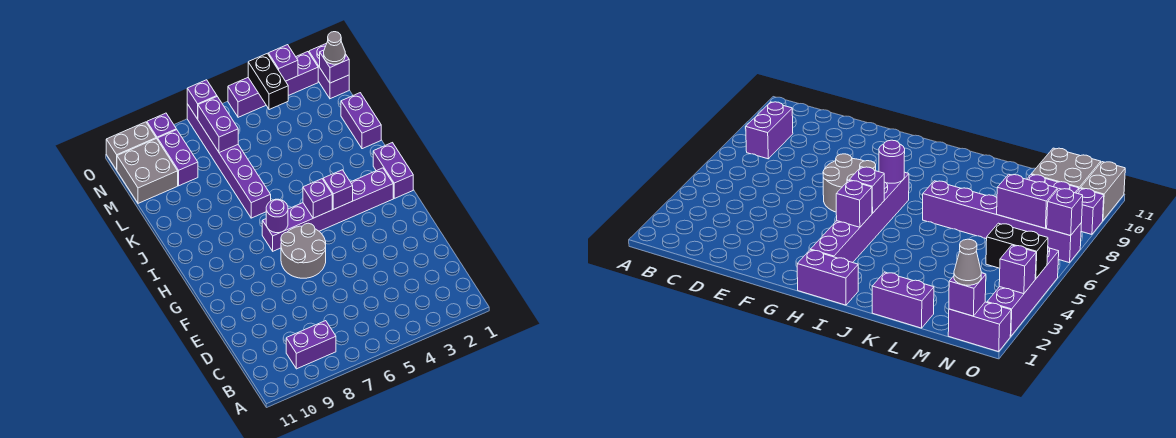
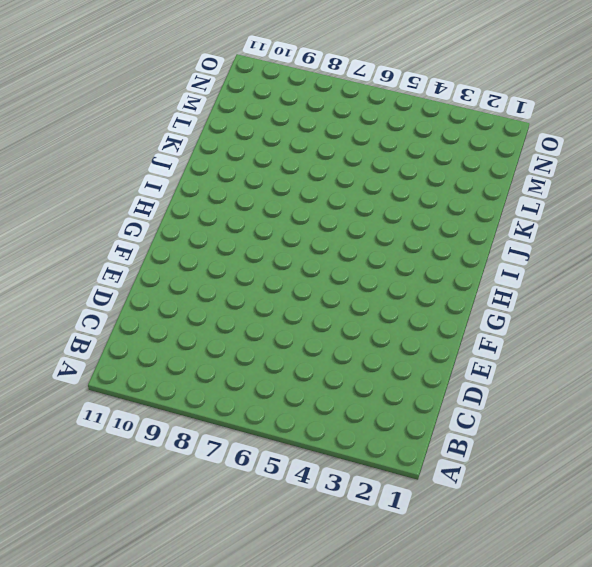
none -> purple 1x2 brick [286,321,336,369]
none -> grey 2x2 round brick [281,223,326,278]
none -> purple 1x2 brick [373,143,413,198]

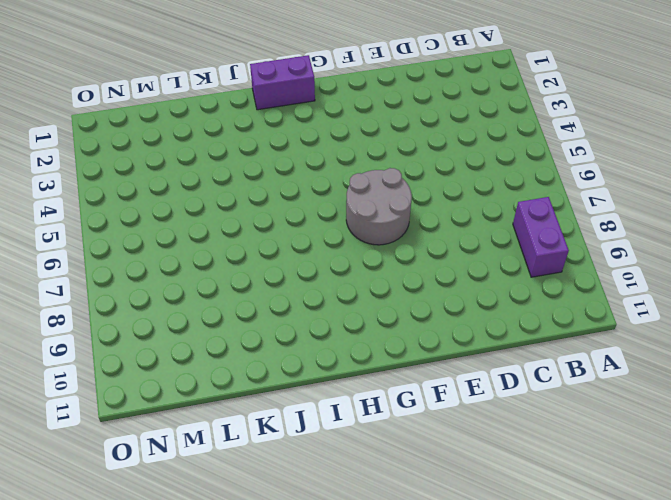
none -> purple 1x6 brick [262,168,393,251]
none -> purple 1x6 brick [187,104,271,218]
none -> purple 1x2 brick [341,93,381,149]

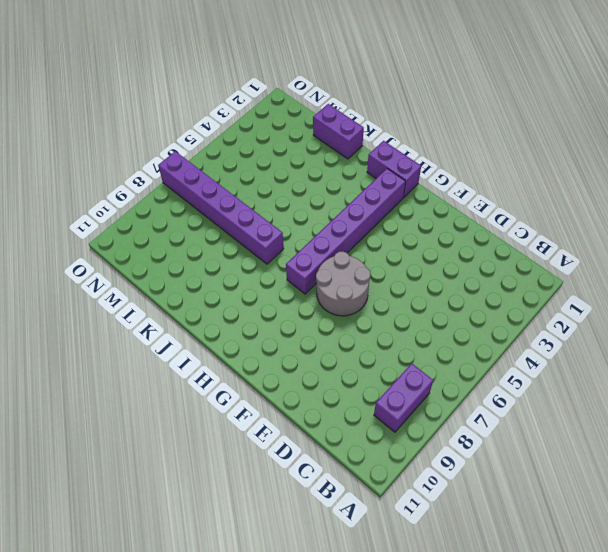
none -> purple 1x2 brick [158,130,198,186]
none -> grey 2x2 brick [117,139,178,203]
none -> purple 1x2 brick [309,43,349,99]

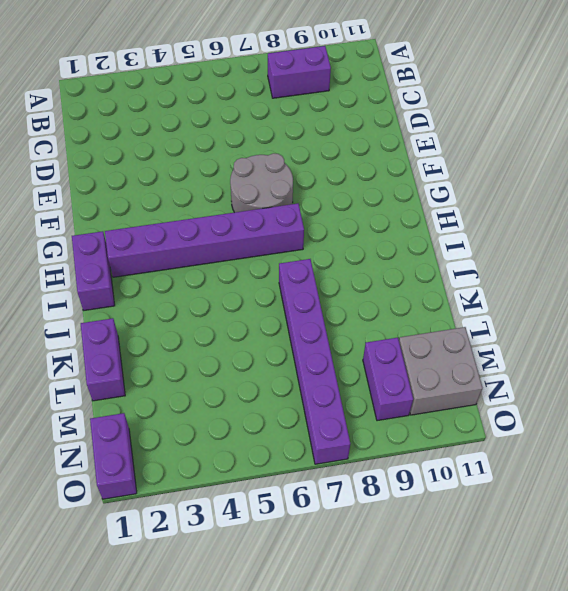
none -> purple 1x4 brick [228,52,318,117]
none -> purple 1x1 brick [147,113,176,140]
none -> grey 1x2 brick [106,122,156,170]

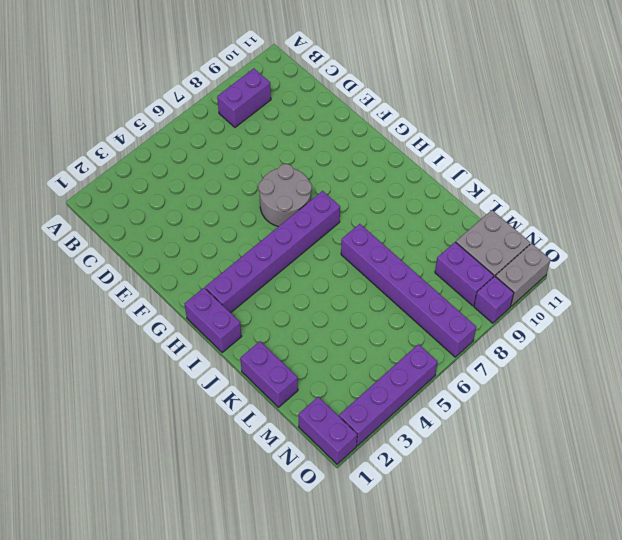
none -> purple 1x1 brick [323,170,353,209]
none -> purple 1x1 brick [303,179,332,218]
none -> purple 1x1 round brick [266,199,288,233]

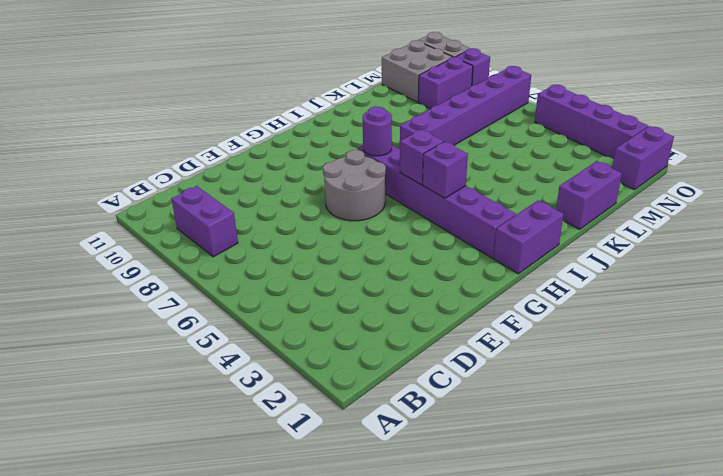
none -> purple 1x2 brick [198,97,238,153]
none -> purple 1x1 brick [320,50,349,83]
none -> black 1x2 brick [248,53,288,110]

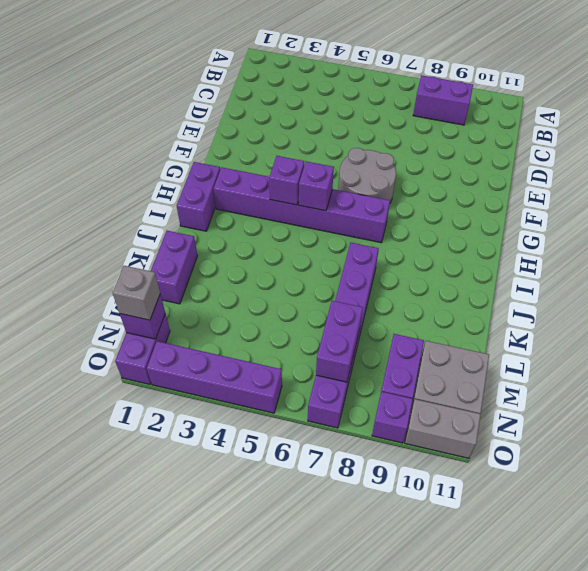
grey 1x1 brick [112,266,160,320] -> grey 1x1 cone [324,32,345,64]
none -> purple 1x1 round brick [266,199,288,233]
none -> black 1x2 brick [248,53,288,110]
none -> purple 1x1 brick [268,45,298,81]

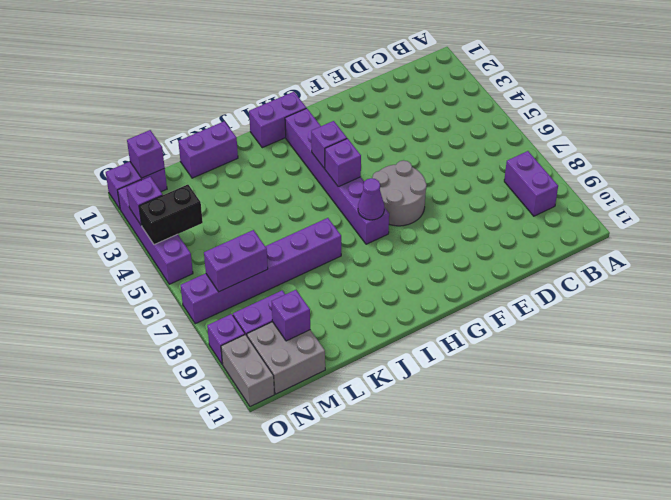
purple 1x1 cone [358,178,384,220] -> purple 1x1 round brick [266,199,288,233]
purple 1x1 brick [271,290,310,341] -> purple 1x1 brick moved to [187,80,217,119]
none -> grey 1x1 cone [324,32,345,64]

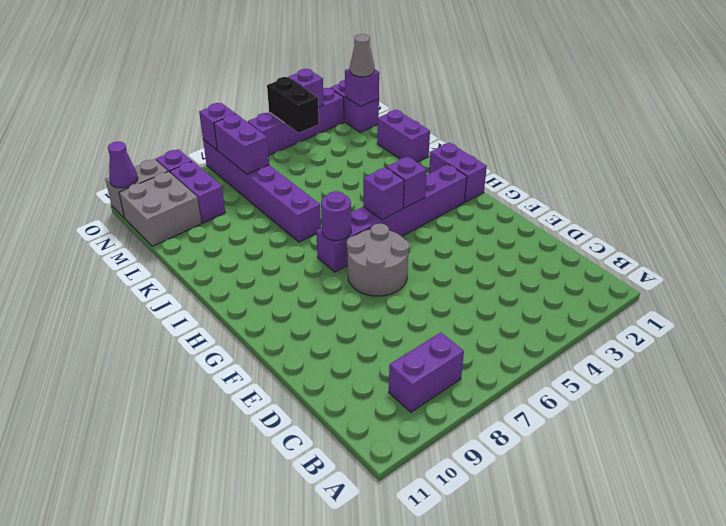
purple 1x1 cone [108,142,138,188] -> none

